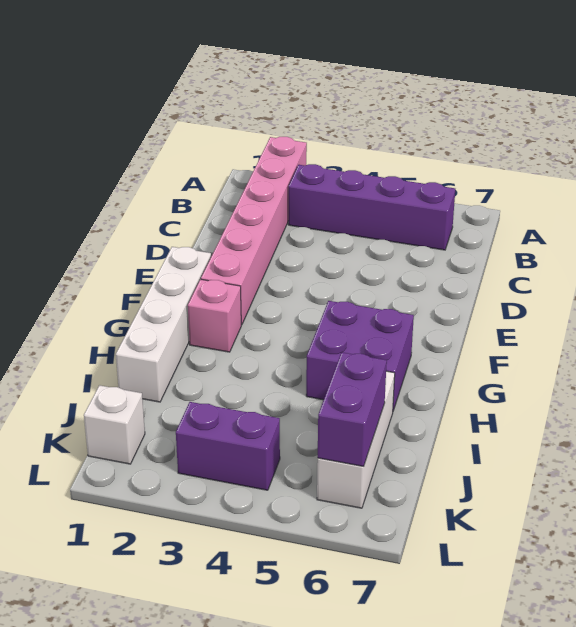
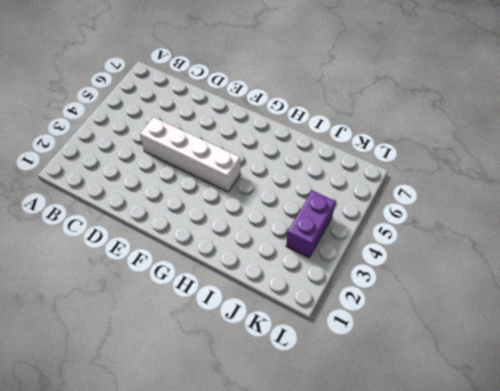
white 1x4 brick [140,117,241,192] -> white 1x4 brick moved to [116,247,211,402]
none -> pink 1x6 brick [201,137,307,325]
none -> purple 1x4 brick [289,164,455,250]

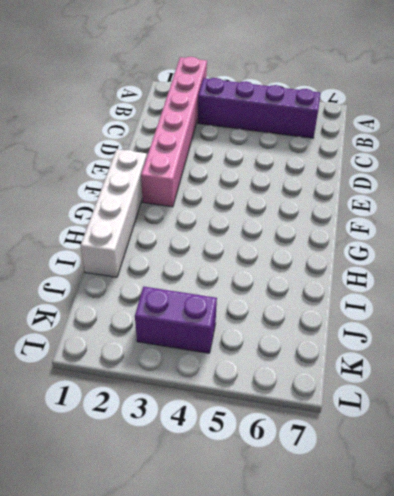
none -> pink 1x1 brick [188,279,241,352]
none -> purple 2x2 brick [306,301,414,411]

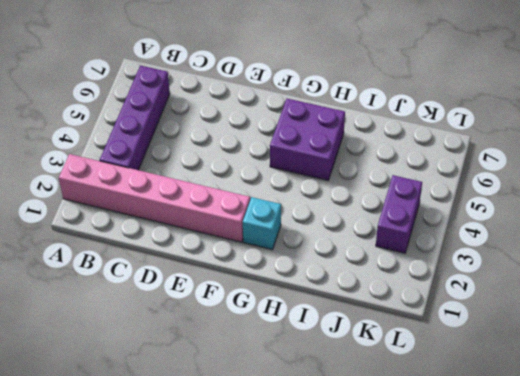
cyan 1x1 brick [243,197,281,250] -> pink 1x1 brick [188,279,241,352]
none -> white 1x4 brick [116,247,211,402]
none -> white 1x3 brick [317,371,395,508]

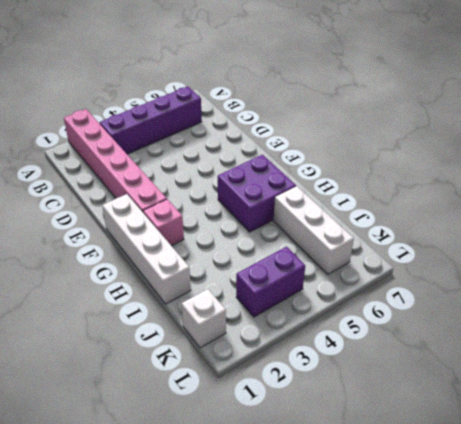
none -> purple 1x2 brick [318,352,387,466]

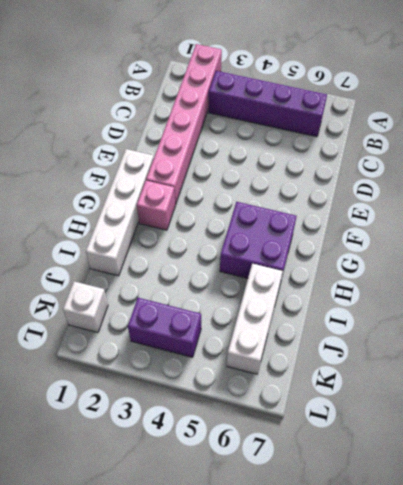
none -> purple 1x2 brick [318,352,387,466]

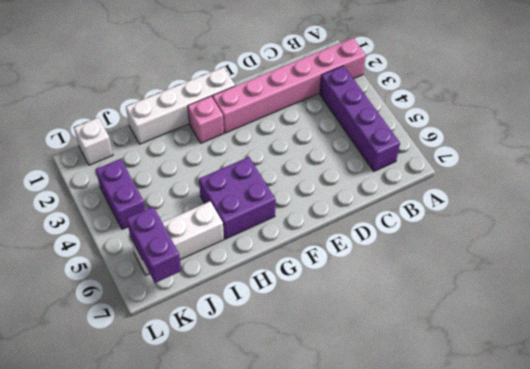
purple 1x2 brick [126,207,182,283] -> purple 1x2 brick turned to [318,352,387,466]

